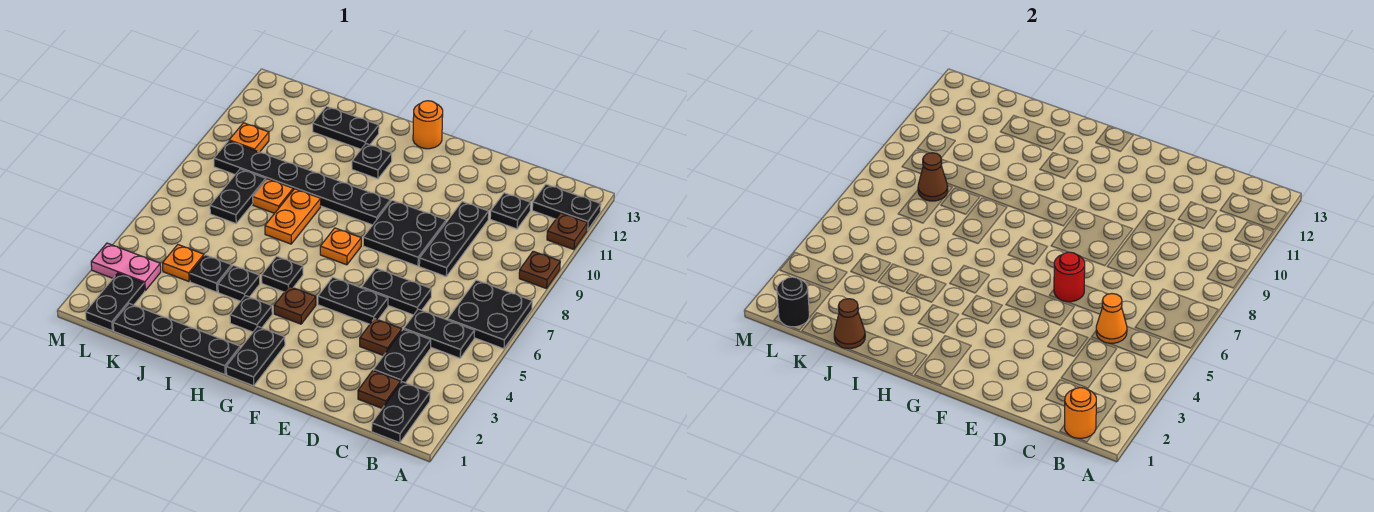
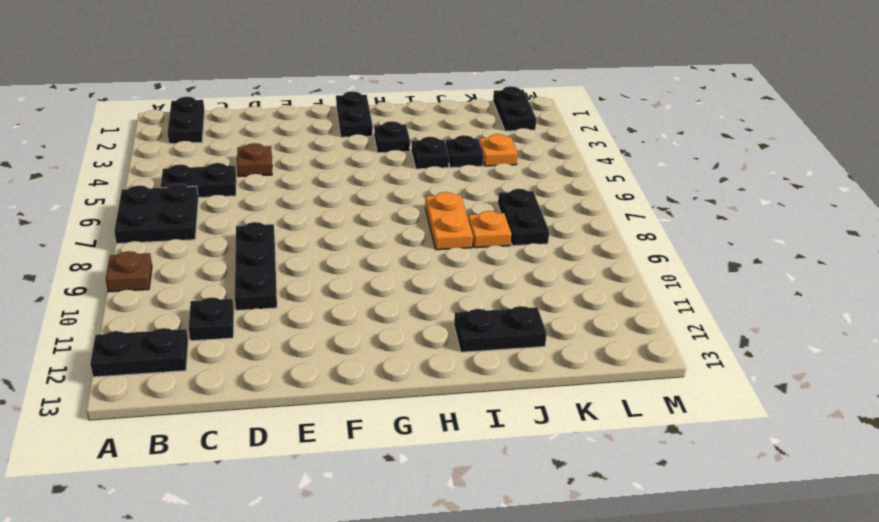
none -> brown 1x1 plate [547,213,587,249]
none -> brown 1x1 plate [358,371,401,408]
none -> black 1x2 plate [373,329,431,383]
none -> black 1x2 plate [362,268,431,315]

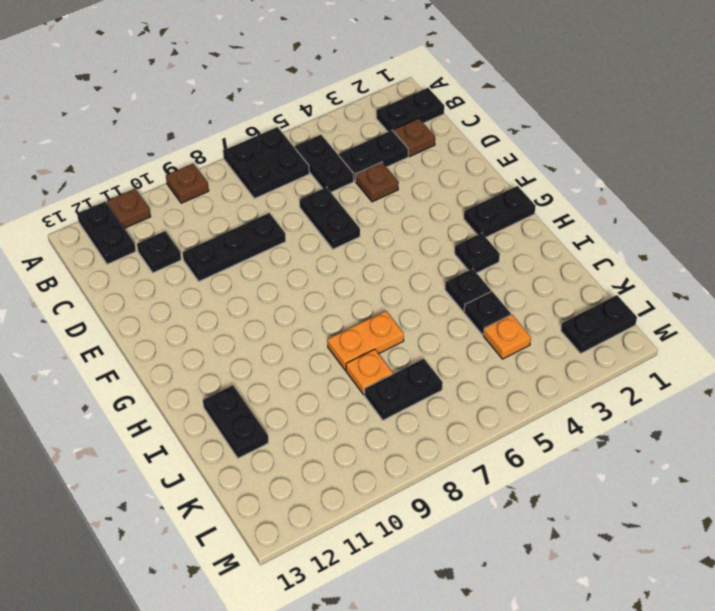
none -> black 1x2 plate [318,277,388,324]
none -> black 2x2 plate [363,200,446,266]
none -> brown 1x1 plate [274,286,316,324]
none -> orange 1x1 plate [320,228,361,265]

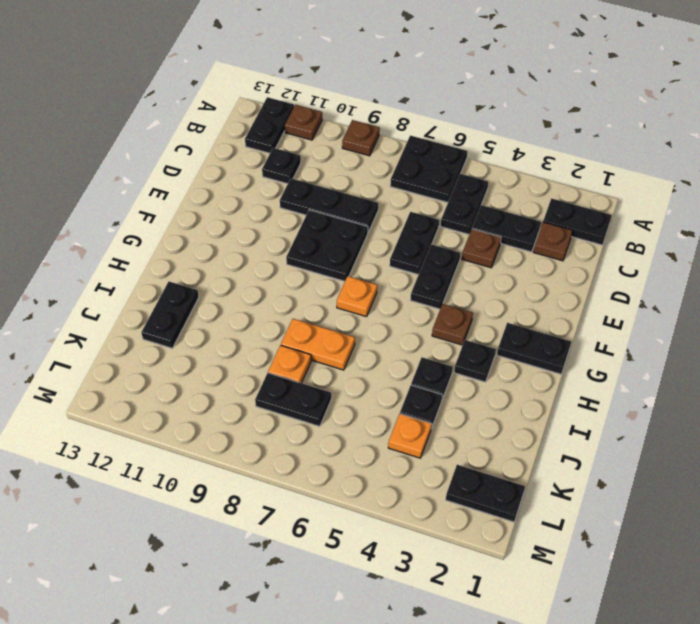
none -> black 1x6 plate [214,141,391,225]
none -> orange 1x1 round brick [413,101,443,149]
none -> black 1x4 plate [113,304,240,375]
none -> black 1x1 plate [262,256,303,292]

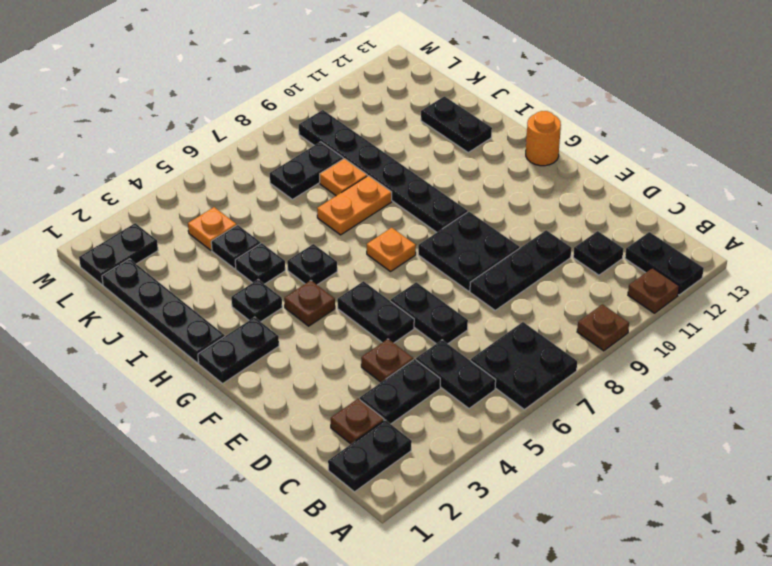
none -> black 1x1 plate [352,144,392,179]
none -> pink 1x2 plate [91,243,161,290]
none -> orange 1x1 plate [229,123,269,152]
none -> orange 1x1 round brick [1065,388,1096,438]

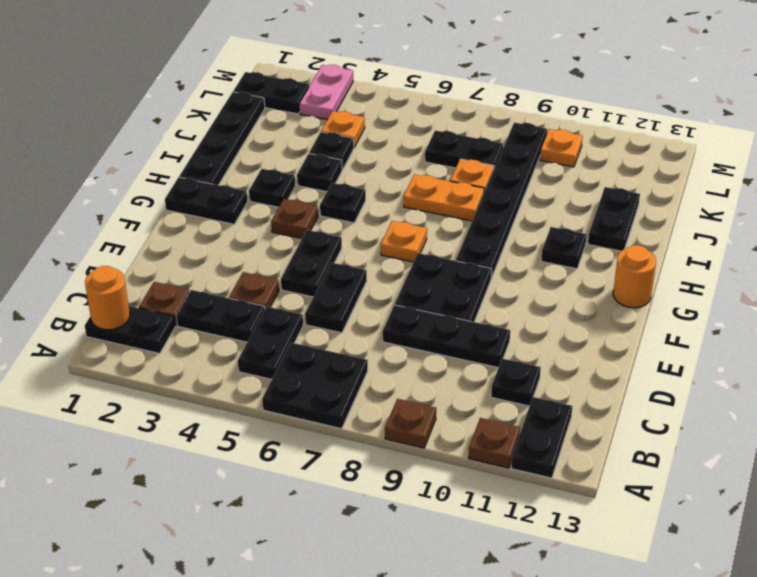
none -> orange 1x1 cone [1096,294,1127,343]
none -> red 1x1 round brick [1054,252,1085,302]
none -> brown 1x1 cone [834,299,865,349]
none -> brown 1x1 cone [918,153,948,201]

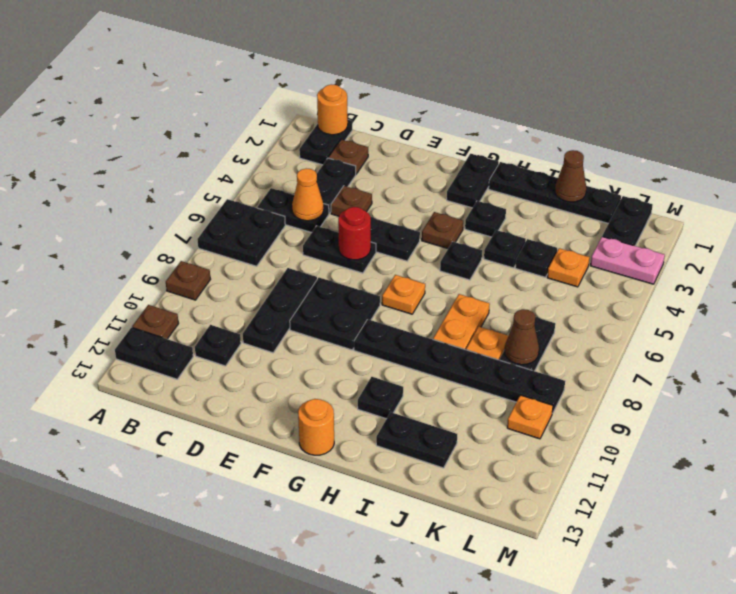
none -> black 1x1 round brick [777,277,809,327]

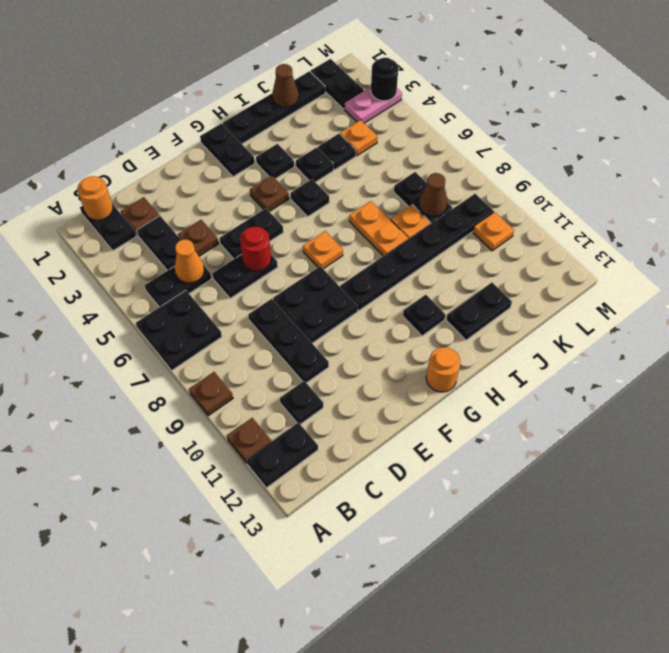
black 1x1 round brick [371,58,398,101] -> black 1x1 round brick moved to [777,277,809,327]

